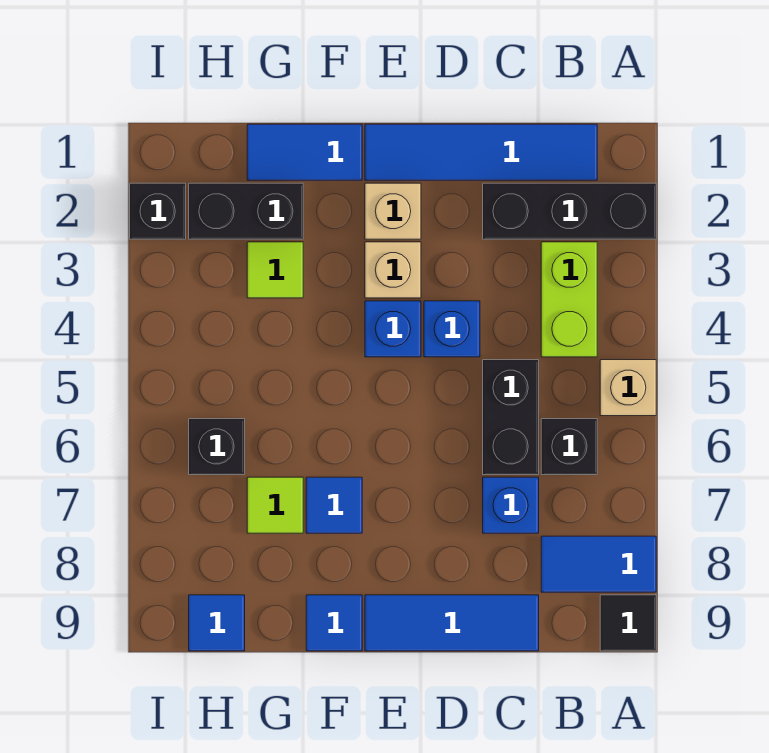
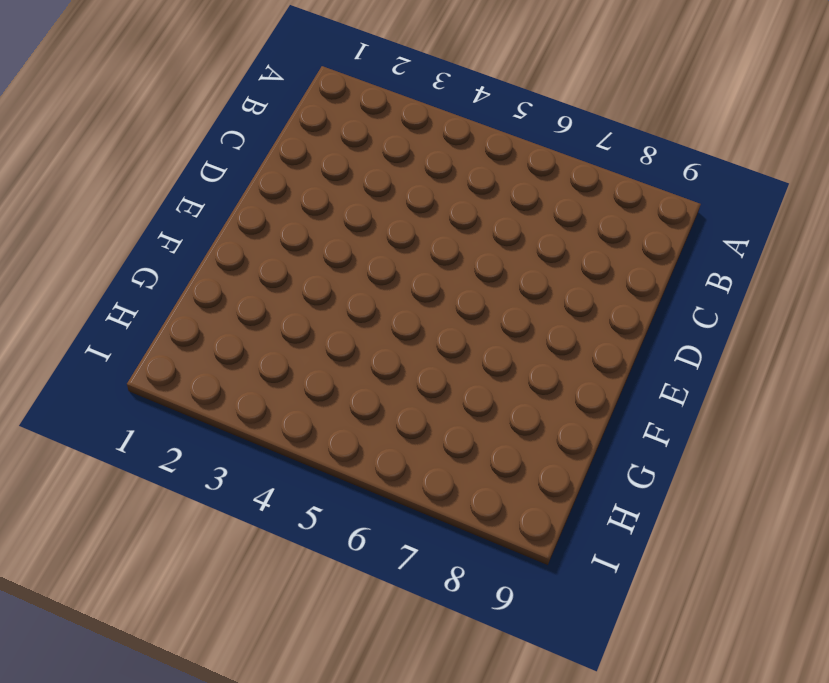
none -> black 1x3 brick [483,183,656,239]
none -> tan 1x1 brick [600,360,656,416]
none -> blue 1x2 tile [541,536,656,592]

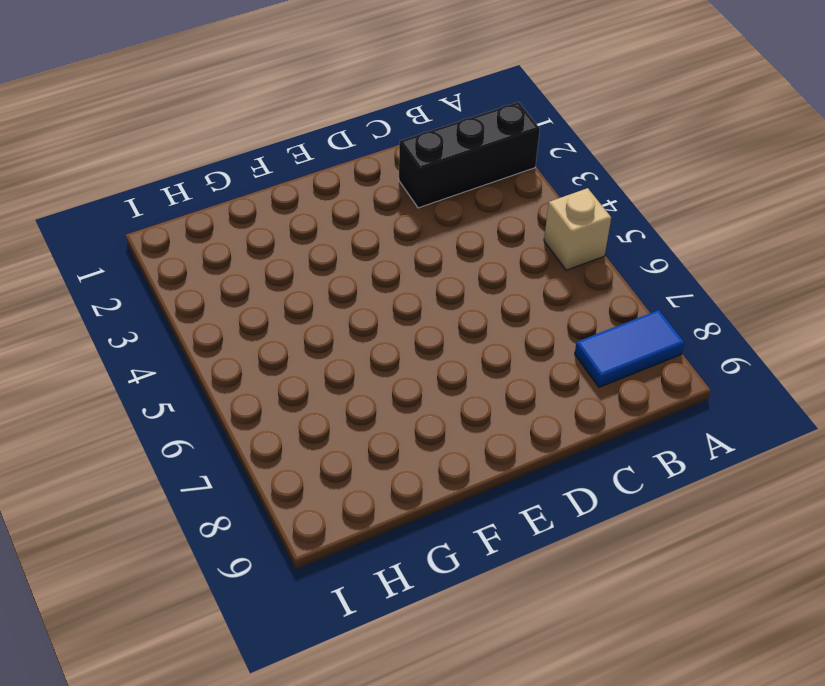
none -> black 1x1 tile [600,595,656,651]
none -> blue 1x4 tile [365,124,597,180]
none -> lime 1x2 brick [541,242,597,357]

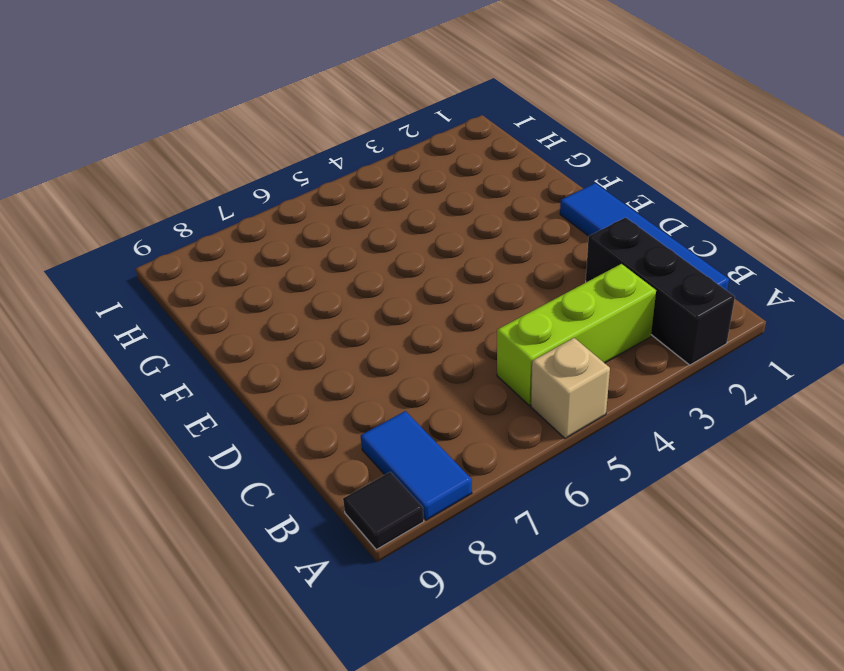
lime 1x3 brick [497,264,656,406] -> lime 1x2 brick [541,242,597,357]
none -> black 1x1 brick [541,419,597,475]
none -> black 1x2 brick [483,360,539,475]
none -> blue 1x1 brick [483,477,539,533]

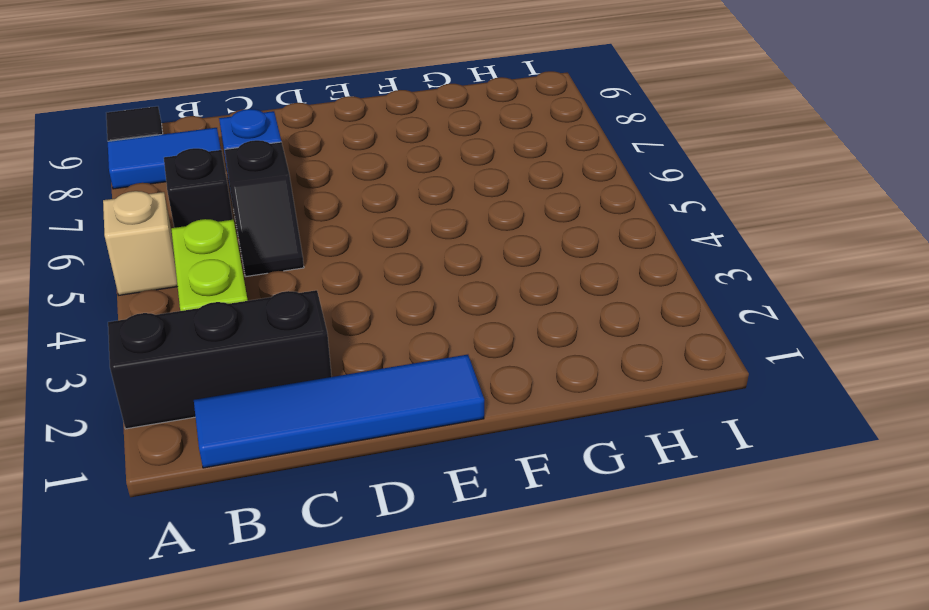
black 1x2 slope [225,140,304,277] -> black 1x2 brick [483,360,539,475]
none -> blue 1x3 tile [365,595,539,651]
none -> blue 1x1 brick [424,301,480,357]
none -> tan 1x1 brick [365,183,421,239]

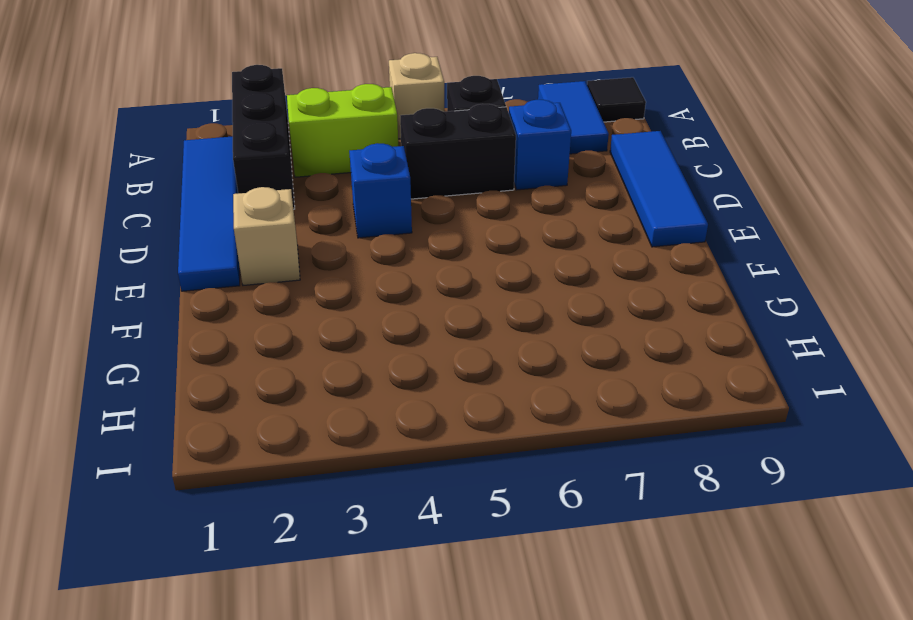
none -> tan 1x1 brick [365,242,421,298]
none -> blue 1x1 brick [365,301,421,357]
none -> blue 1x2 tile [247,124,362,180]

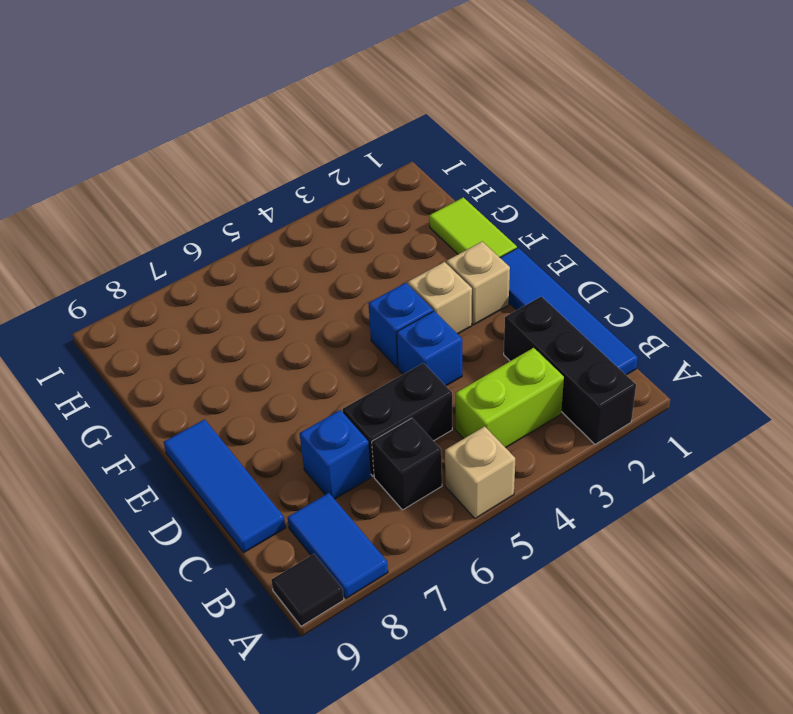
lime 1x2 tile [429,197,517,257] -> blue 1x2 tile [247,124,362,180]
none -> blue 1x1 tile [306,477,362,533]
none -> blue 1x1 tile [306,595,362,651]
none -> black 1x2 brick [189,183,303,239]

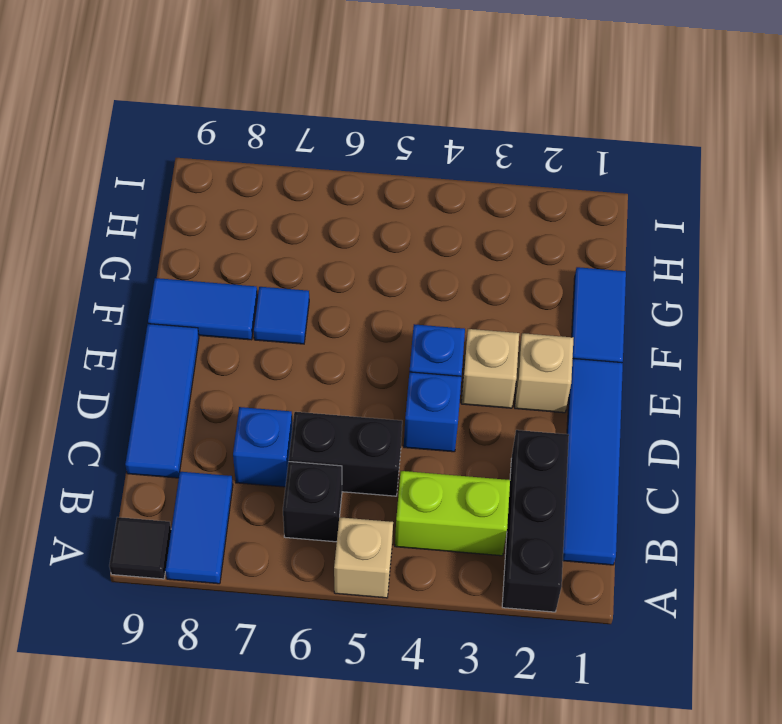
blue 1x2 tile [148,278,257,340] -> blue 1x1 tile [306,595,362,651]
none -> black 1x2 brick [189,183,303,239]
none -> lime 1x1 tile [247,242,303,298]
none -> lime 1x1 tile [247,477,303,533]

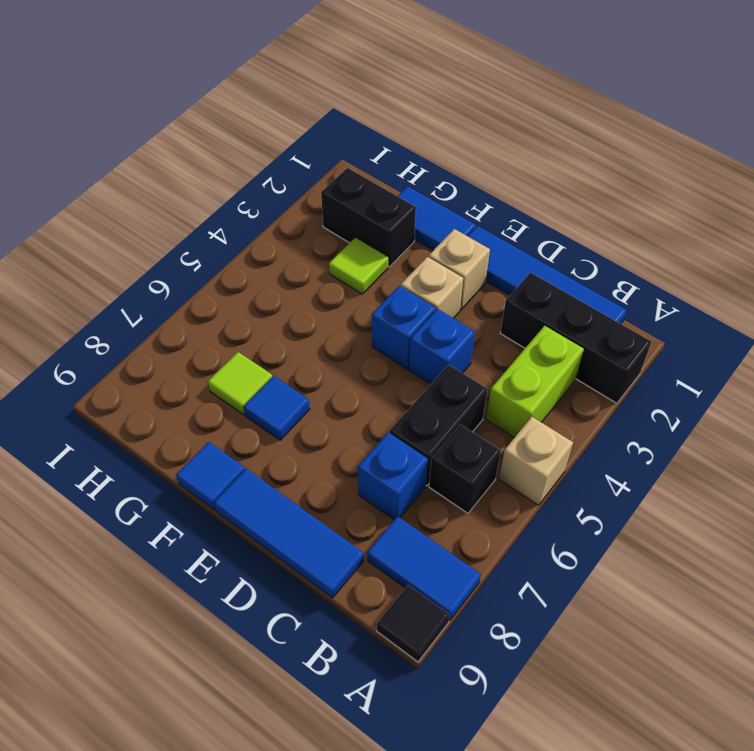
none -> black 1x1 brick [189,419,245,475]
none -> blue 1x1 tile [189,595,245,651]
none -> black 1x1 brick [130,183,186,239]

